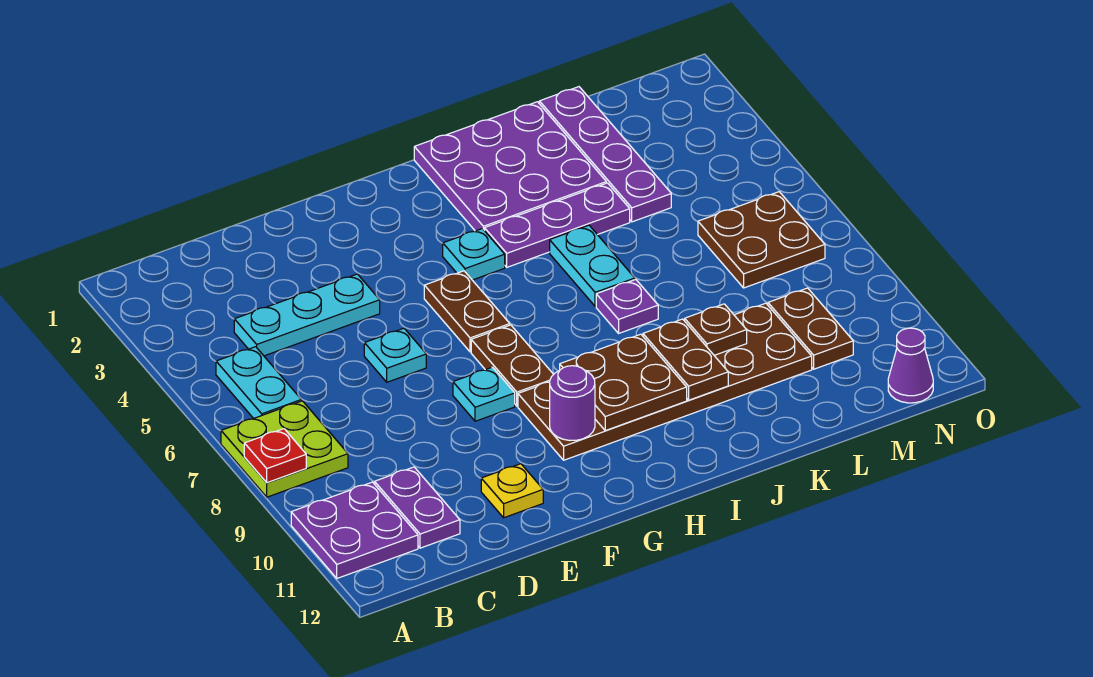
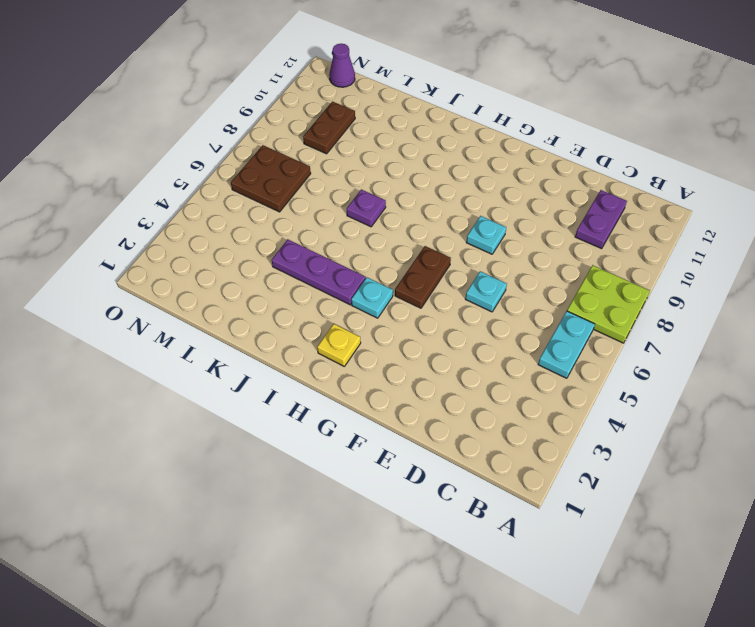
yellow 1x1 plate [317,324,361,366] -> yellow 1x1 plate moved to [481,464,543,518]
none -> purple 2x2 plate [291,482,418,578]
none -> cyan 1x3 plate [234,274,380,356]
none -> brown 1x2 plate [471,325,554,406]

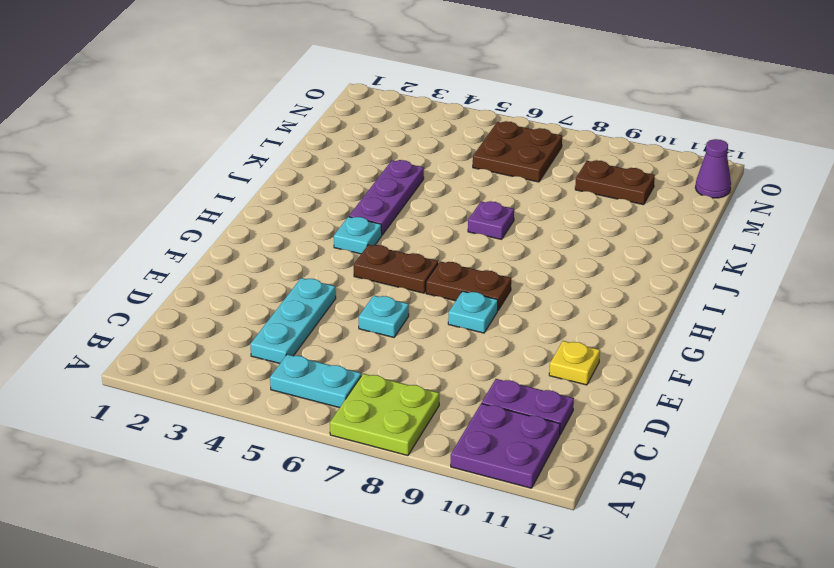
none -> brown 2x6 plate [518,303,812,460]
none -> purple 3x3 plate [414,102,606,231]
none -> cyan 1x2 plate [550,225,635,306]

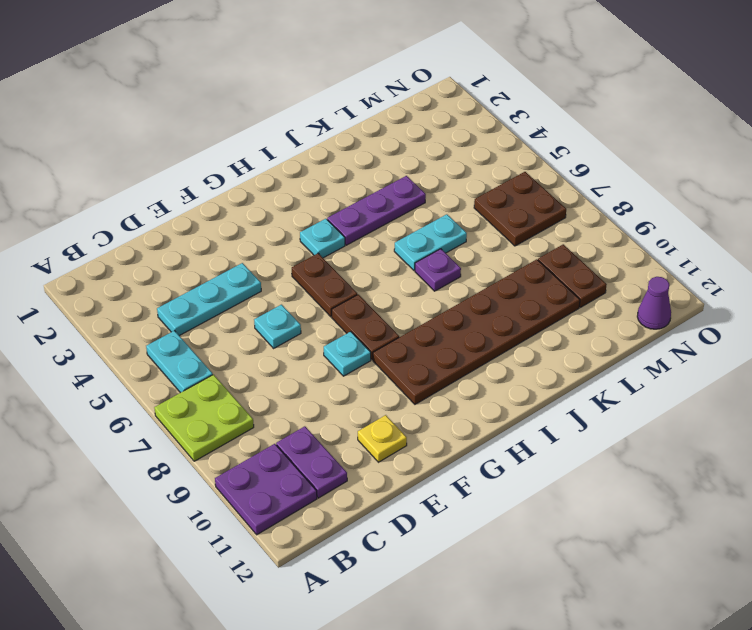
cyan 1x2 plate [394,214,467,271] -> cyan 1x2 plate turned to [550,225,635,306]
none -> purple 3x3 plate [414,102,606,231]
none -> purple 1x4 plate [539,87,671,222]
none -> red 1x1 plate [244,429,306,483]

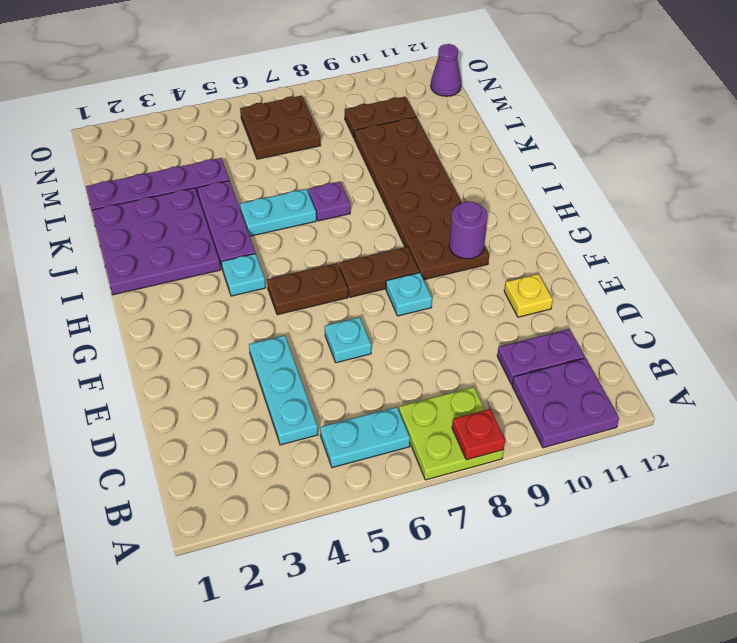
none -> brown 2x2 plate [560,334,687,431]
none -> brown 1x2 plate [643,319,728,400]
none -> brown 1x1 plate [685,304,747,355]

